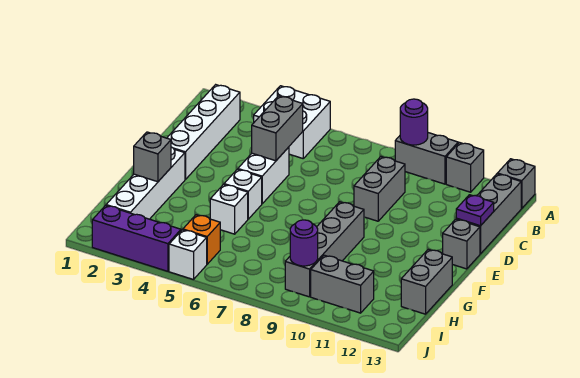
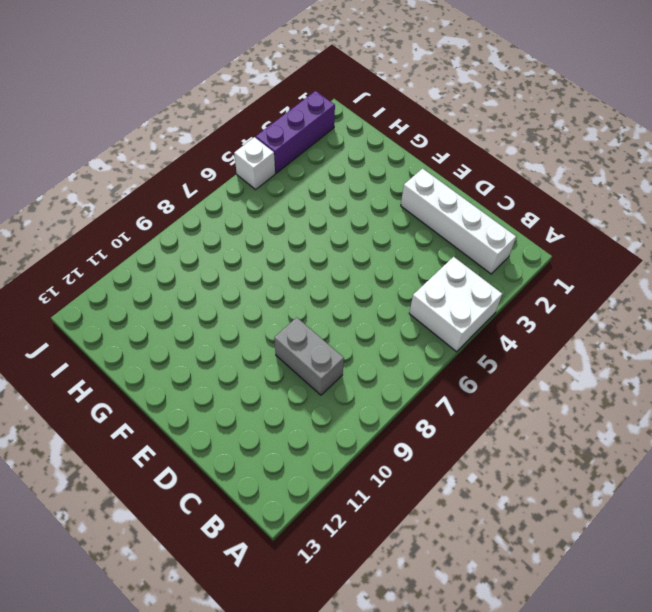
none -> grey 1x2 brick [395,133,458,184]
none -> grey 1x1 brick [446,143,484,192]
none -> grey 1x1 brick [497,159,535,209]

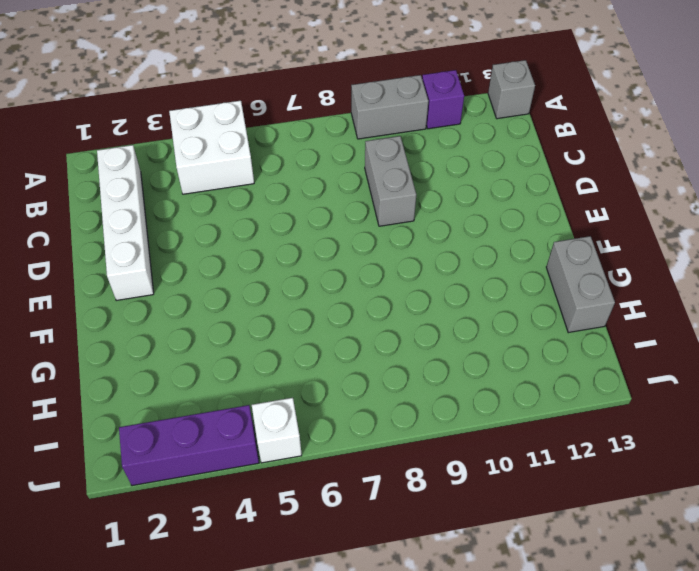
purple 1x1 brick [422,70,464,129] -> grey 1x1 brick [446,143,484,192]
none -> grey 1x3 brick [456,174,521,254]
none -> white 1x2 brick [238,147,289,204]
none -> grey 1x1 brick [443,219,480,269]

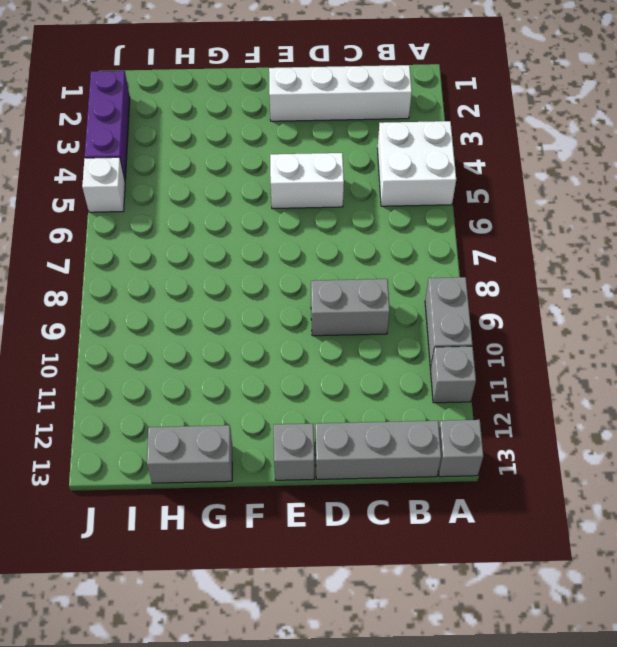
none -> white 1x4 brick [106,147,185,219]
none -> white 1x1 brick [224,169,262,219]
none -> grey 1x4 brick [285,202,364,297]

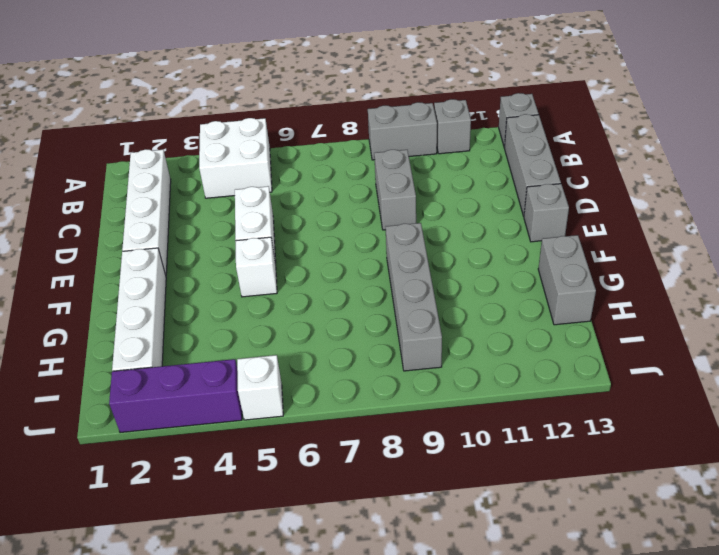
none -> white 1x1 brick [210,184,248,234]
none -> orange 1x1 brick [183,215,220,264]
none -> grey 1x2 brick [311,255,374,313]

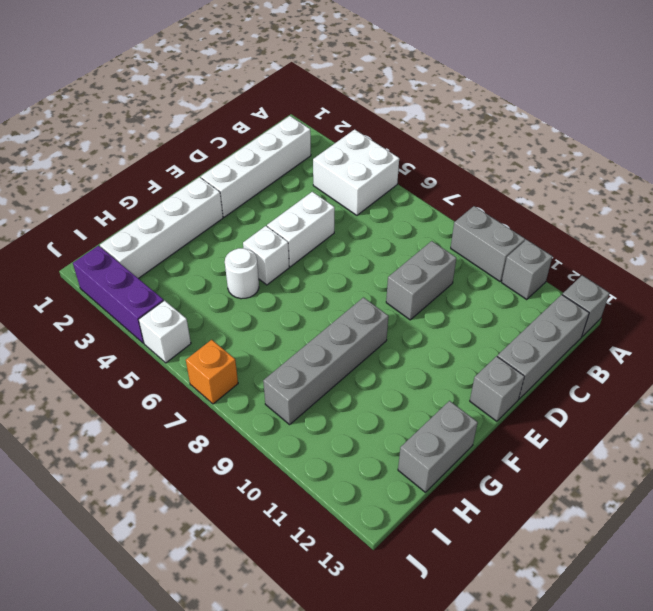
white 1x1 round brick [225,248,259,299] -> white 1x1 brick [210,184,248,234]
orange 1x1 brick [186,340,238,404] -> orange 1x1 brick moved to [183,215,220,264]
none -> grey 1x2 brick [311,255,374,313]
none -> purple 1x1 round brick [400,99,428,145]
none -> grey 1x2 brick [252,96,303,161]

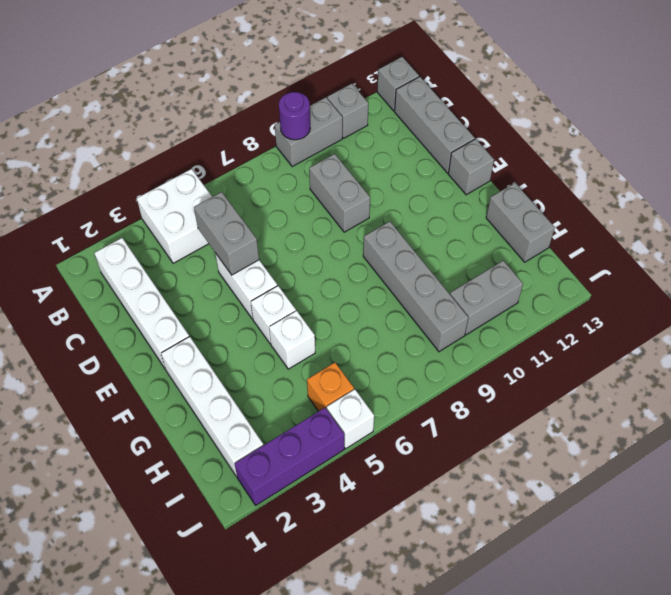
none -> purple 1x1 plate [456,195,494,226]
none -> grey 1x1 brick [134,132,171,182]
none -> purple 1x1 round brick [290,220,318,266]

